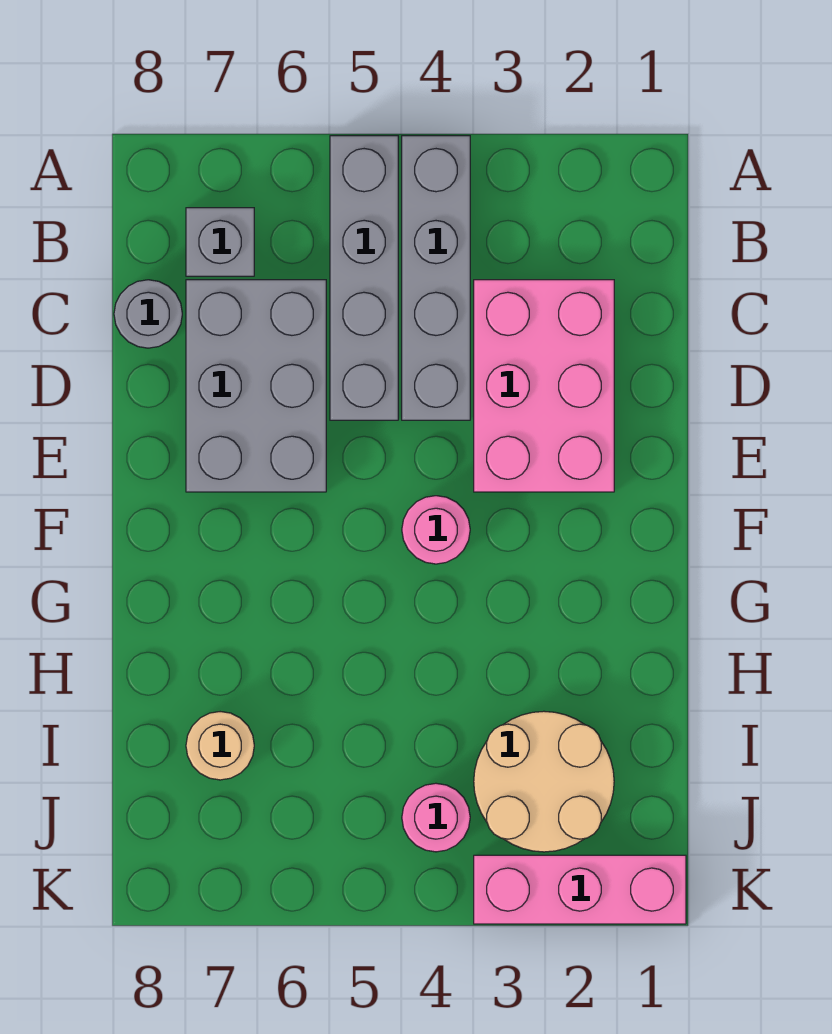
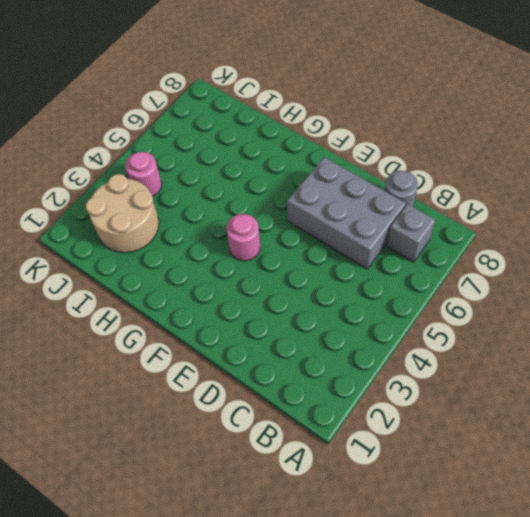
none -> grey 1x4 brick [402,136,470,420]
none -> grey 1x4 brick [330,136,398,420]

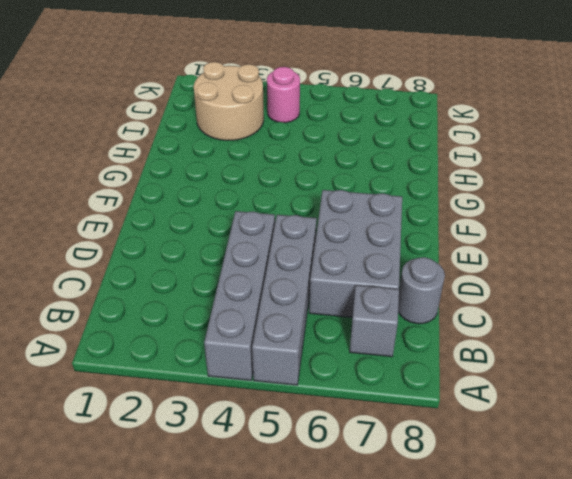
none -> pink 2x3 brick [474,280,614,492]
none -> pink 1x1 round brick [402,496,470,564]

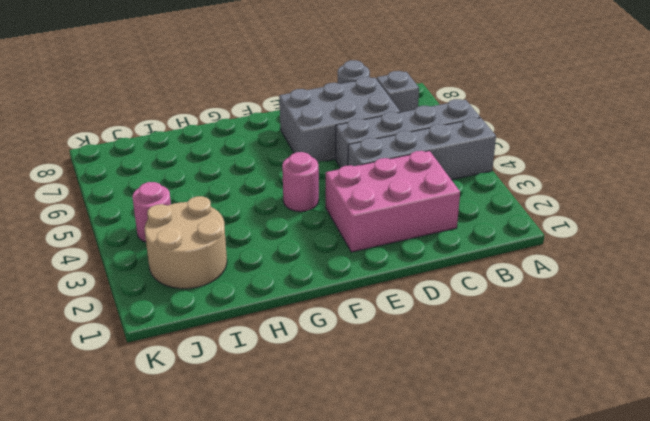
none -> tan 1x1 round brick [186,712,254,780]
none -> pink 1x3 brick [474,855,686,924]

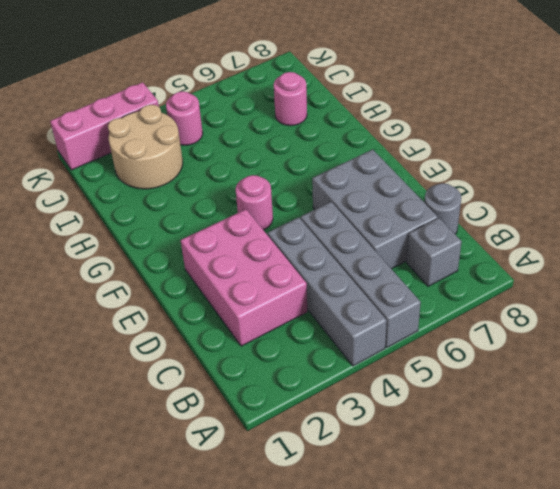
pink 1x1 round brick [274,72,307,126] -> tan 1x1 round brick [186,712,254,780]

